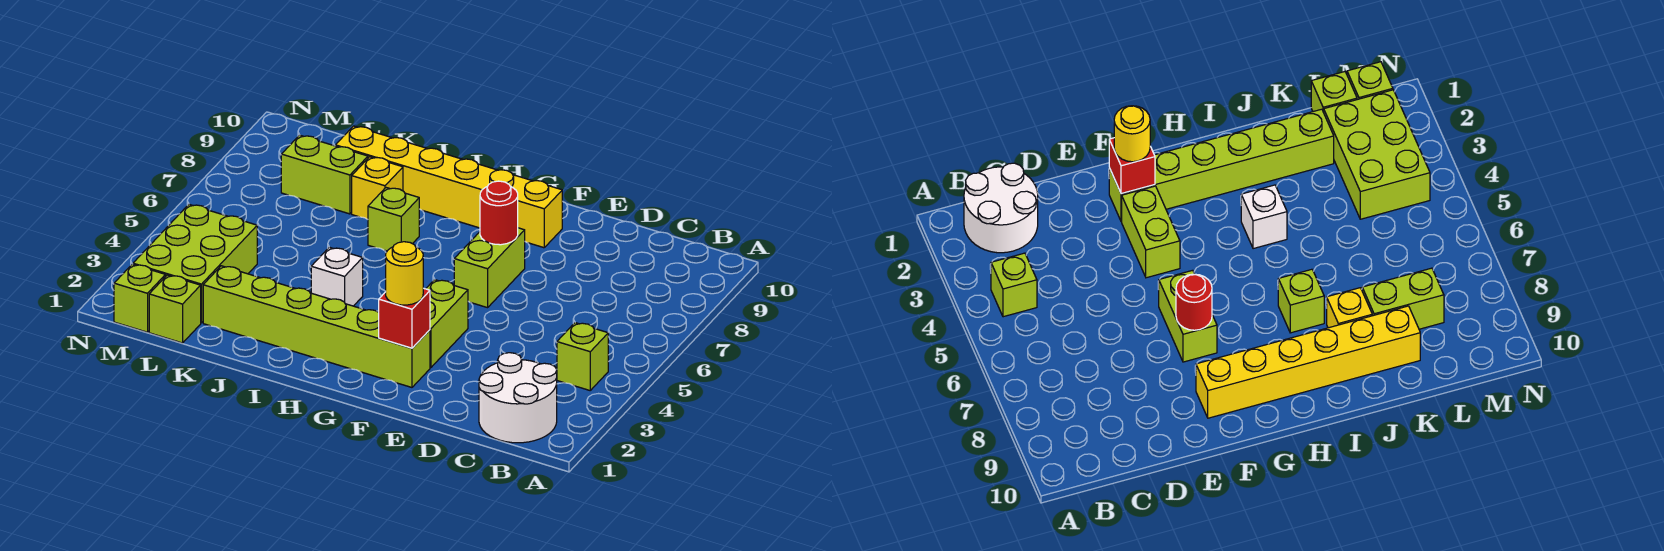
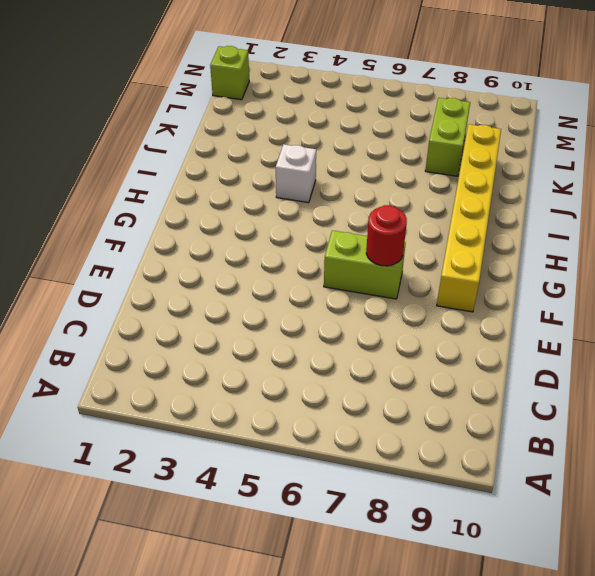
none -> white 2x2 round brick [479,353,557,443]
none -> lime 1x1 brick [557,323,608,390]
none -> lime 1x6 brick [203,266,430,387]

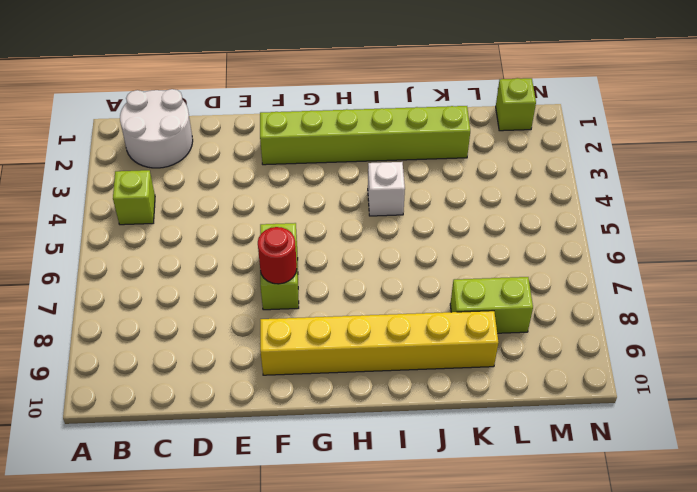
none -> lime 1x2 brick [426,280,468,368]
none -> lime 1x1 brick [368,188,419,251]
none -> yellow 1x1 brick [352,157,403,219]

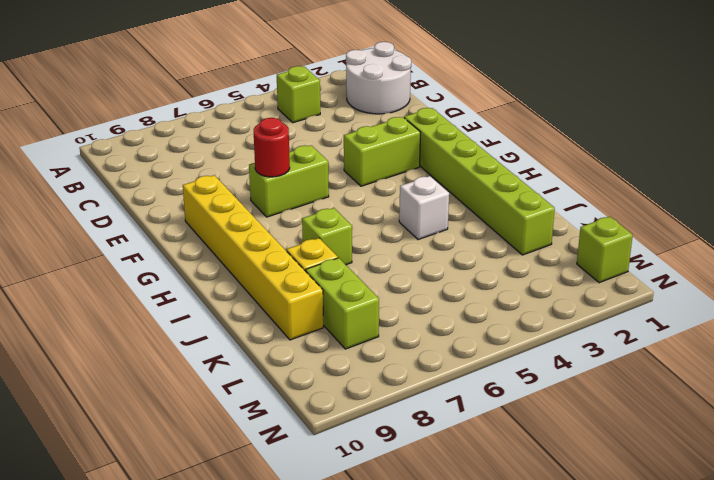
none -> lime 1x1 brick [149,275,201,343]
none -> lime 2x3 brick [133,204,257,323]
none -> red 1x1 brick [379,288,430,348]

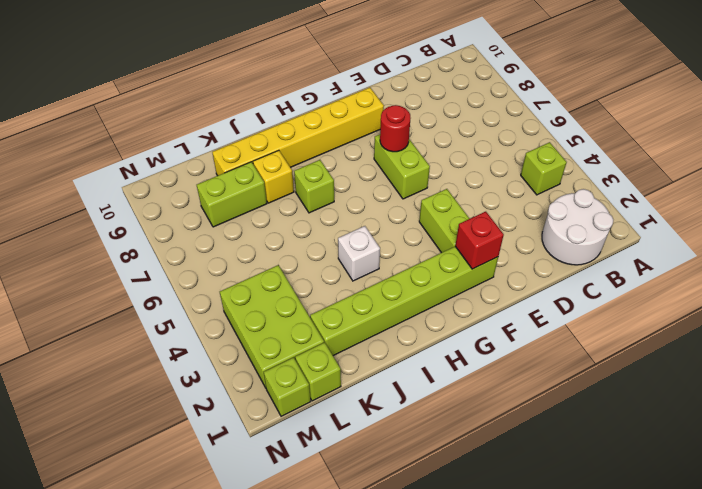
none -> yellow 1x1 round brick [386,242,423,305]

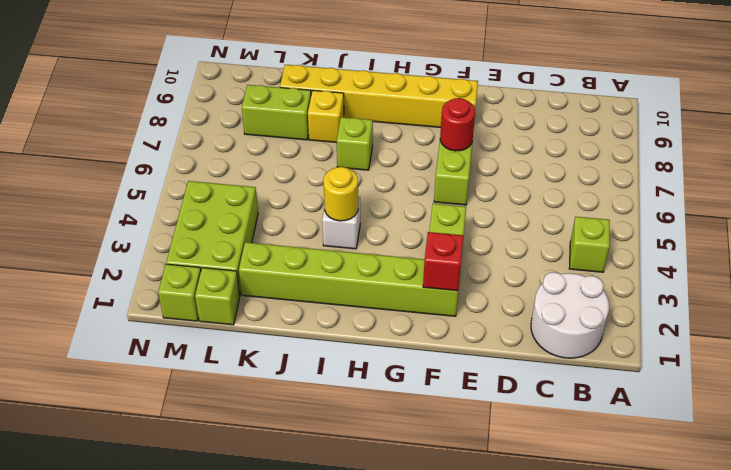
yellow 1x1 round brick [324,167,358,221] -> yellow 1x1 round brick moved to [386,242,423,305]

